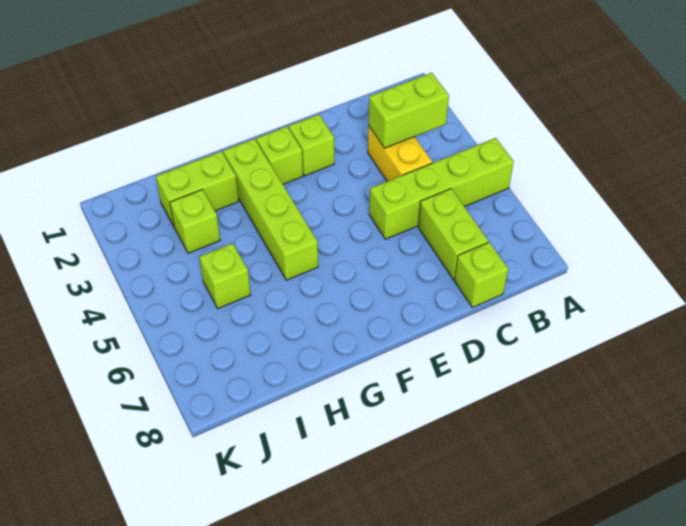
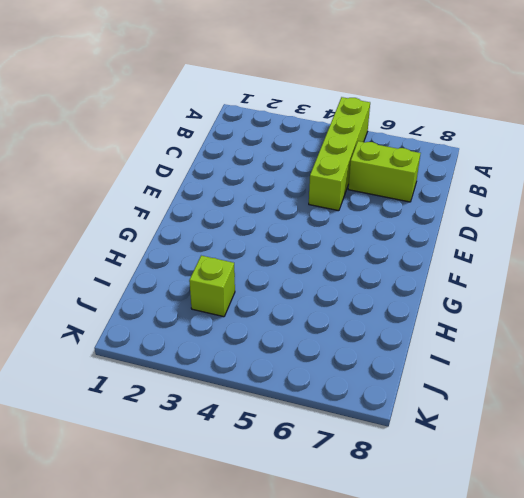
none -> yellow 1x2 brick [368,126,432,181]
none -> lime 1x1 brick [454,242,508,308]

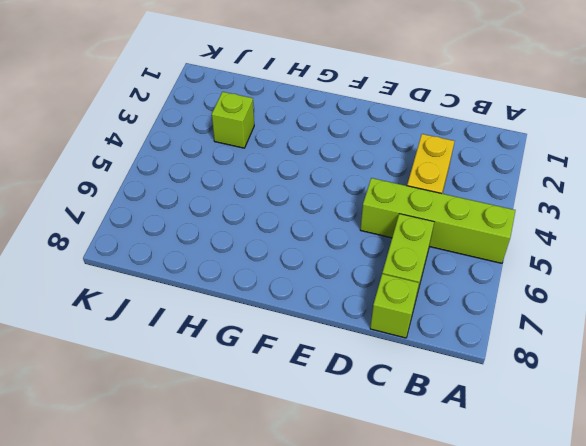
none -> lime 1x1 brick [289,114,334,176]
none -> lime 1x1 brick [256,126,303,184]

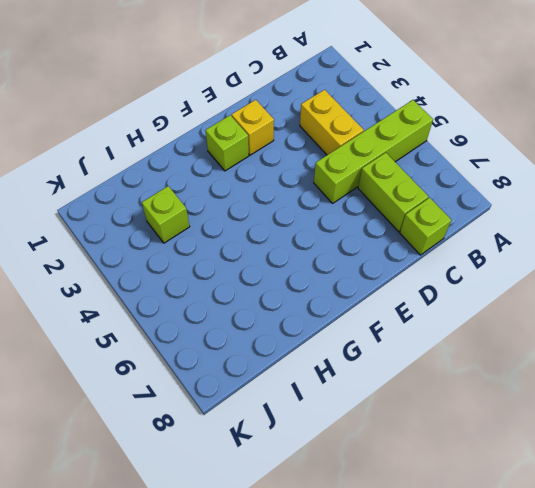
yellow 1x1 brick [232,100,274,155] -> lime 1x1 brick [289,114,334,176]
none -> lime 1x4 brick [223,139,318,280]
none -> lime 1x2 brick [156,151,239,226]

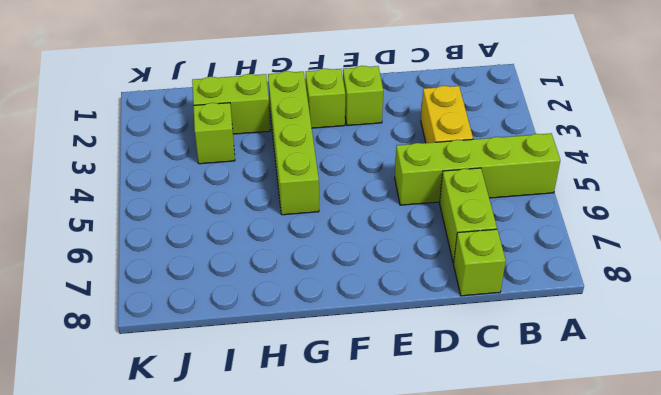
none -> lime 1x1 brick [199,243,251,309]
none -> lime 1x2 brick [369,73,449,148]

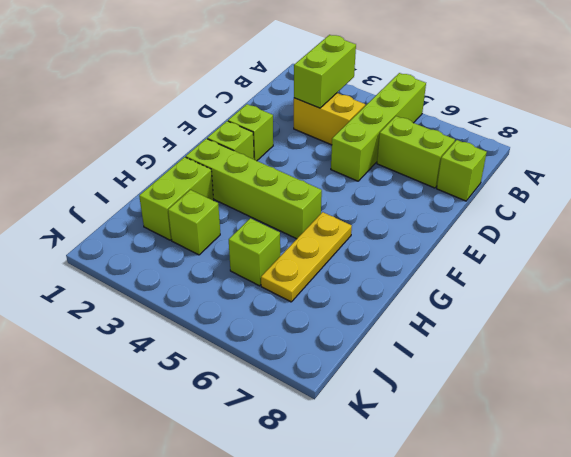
yellow 1x3 plate [261,212,352,302] -> none

